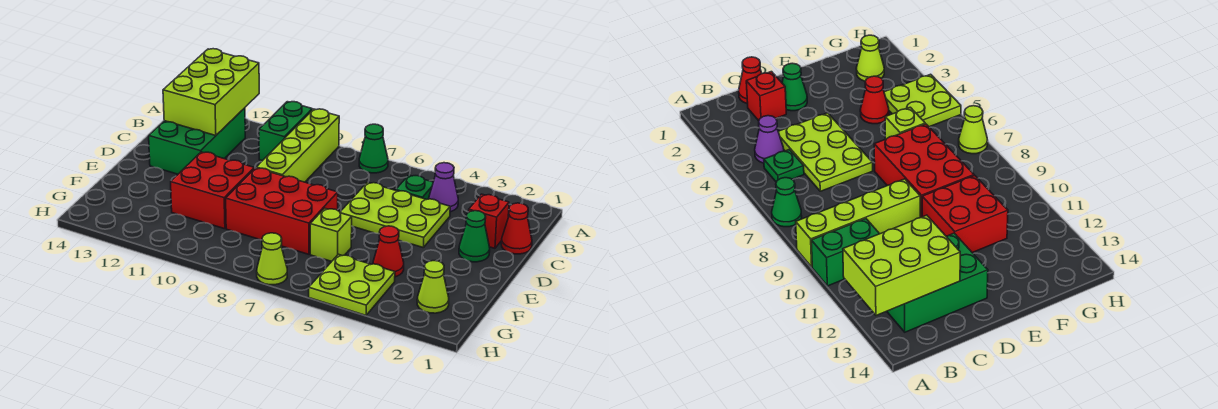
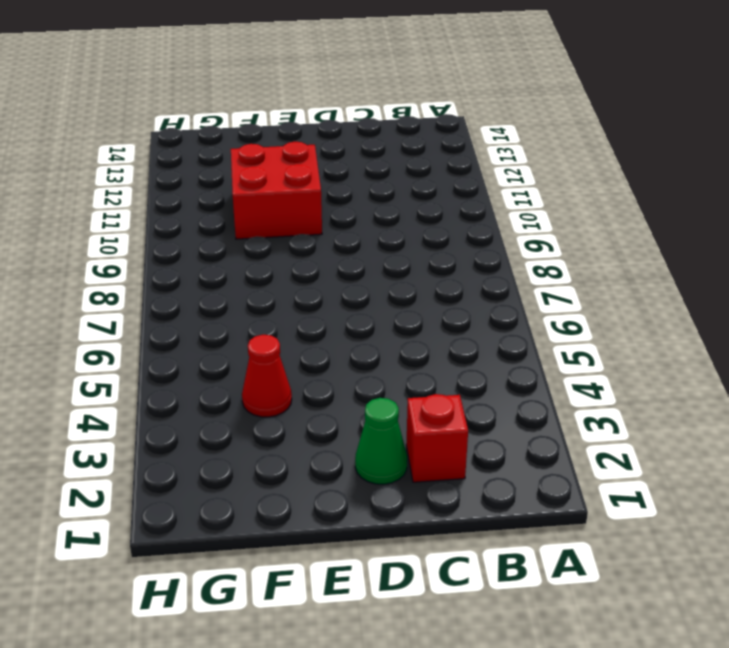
none -> green 1x1 cone [359,124,388,173]
none -> lime 1x4 brick [256,109,339,182]
none -> green 1x2 brick [259,102,312,161]

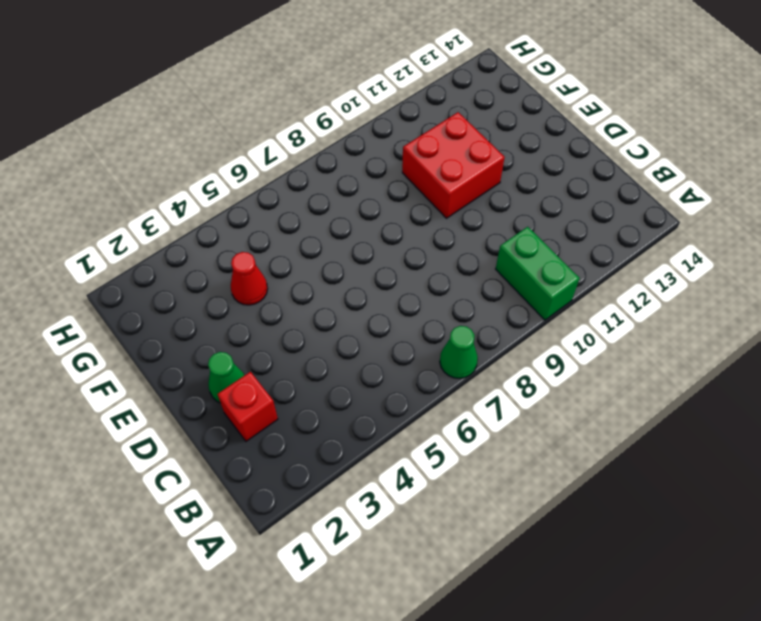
none -> lime 1x4 brick [256,109,339,182]
none -> purple 1x1 cone [429,163,458,212]
none -> green 1x1 plate [396,175,433,200]

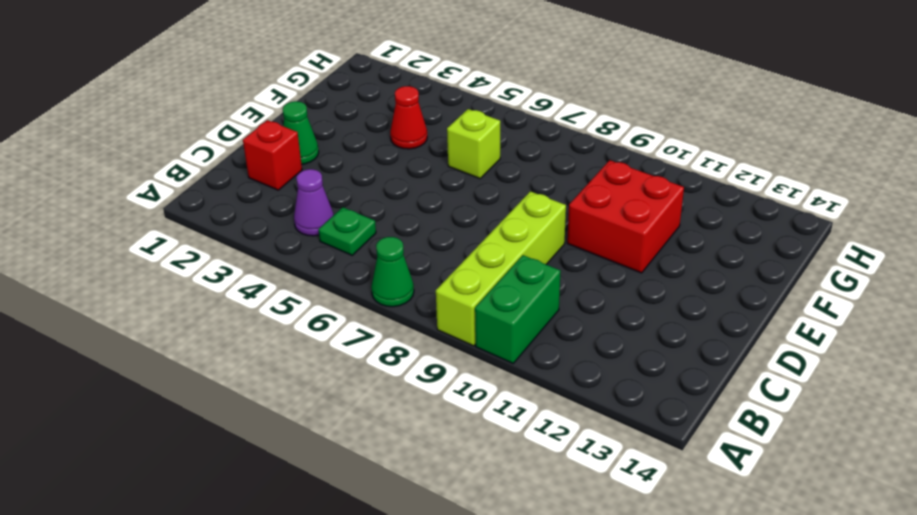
none -> green 2x3 brick [149,108,245,174]
none -> red 1x1 cone [501,203,532,254]
none -> lime 2x3 plate [340,182,450,247]

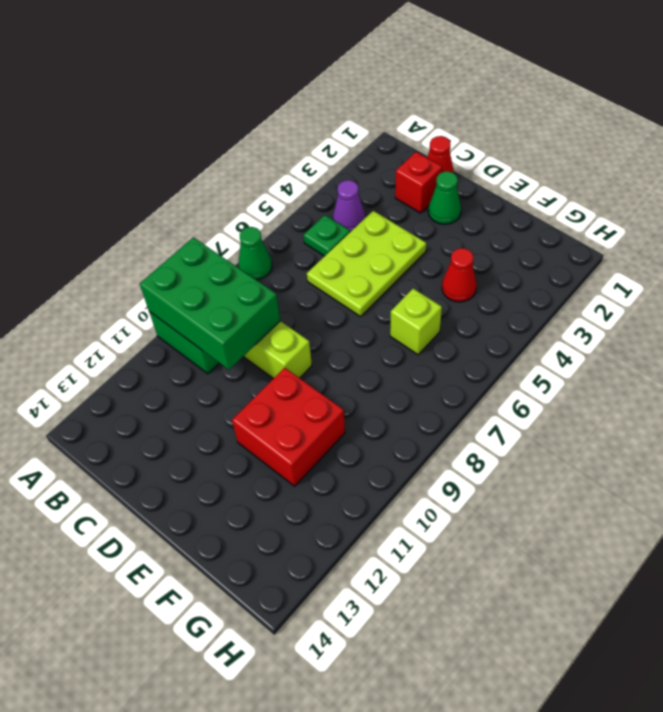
green 2x3 brick [140,237,280,370] -> green 2x3 brick moved to [149,108,245,174]
none -> red 2x3 brick [226,168,338,254]
none -> lime 1x1 cone [417,261,449,313]
none -> lime 2x2 plate [309,254,395,315]

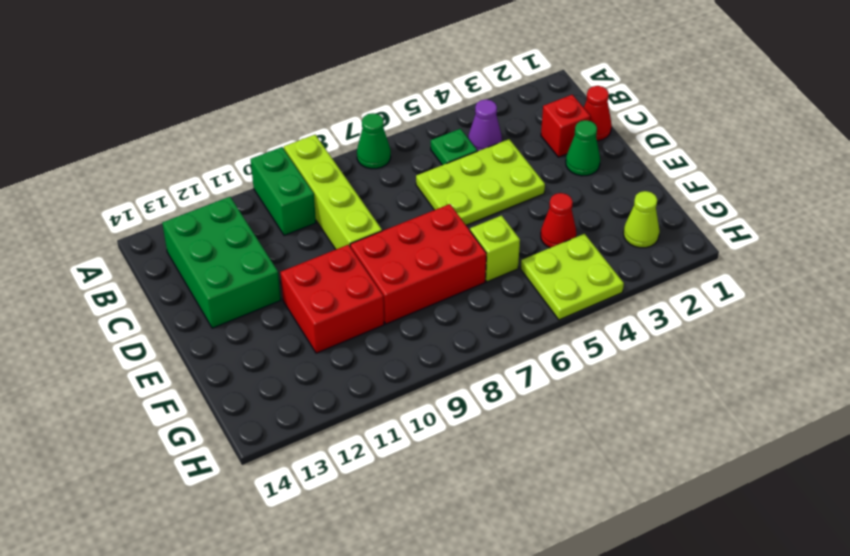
none -> lime 1x1 cone [257,233,287,285]
none -> lime 2x3 brick [163,49,259,136]

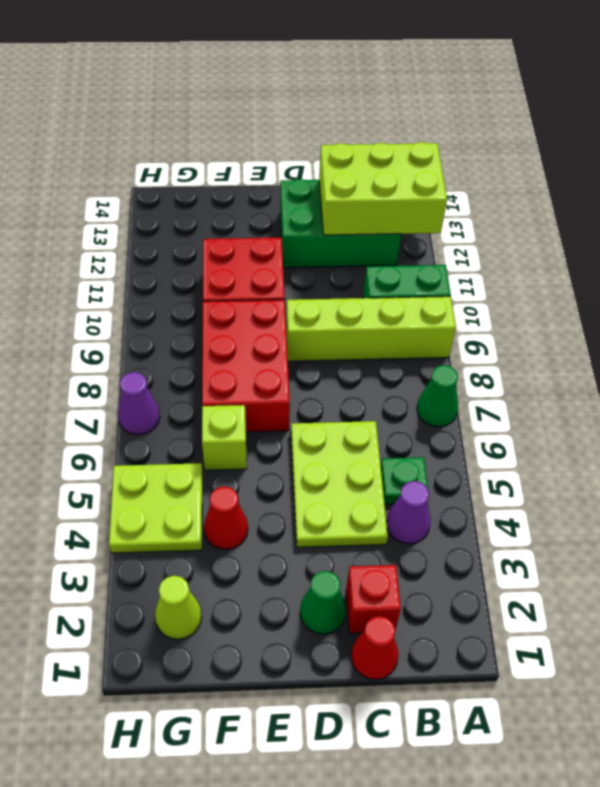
purple 1x1 cone [118,372,160,435] -> lime 1x1 cone [257,233,287,285]

